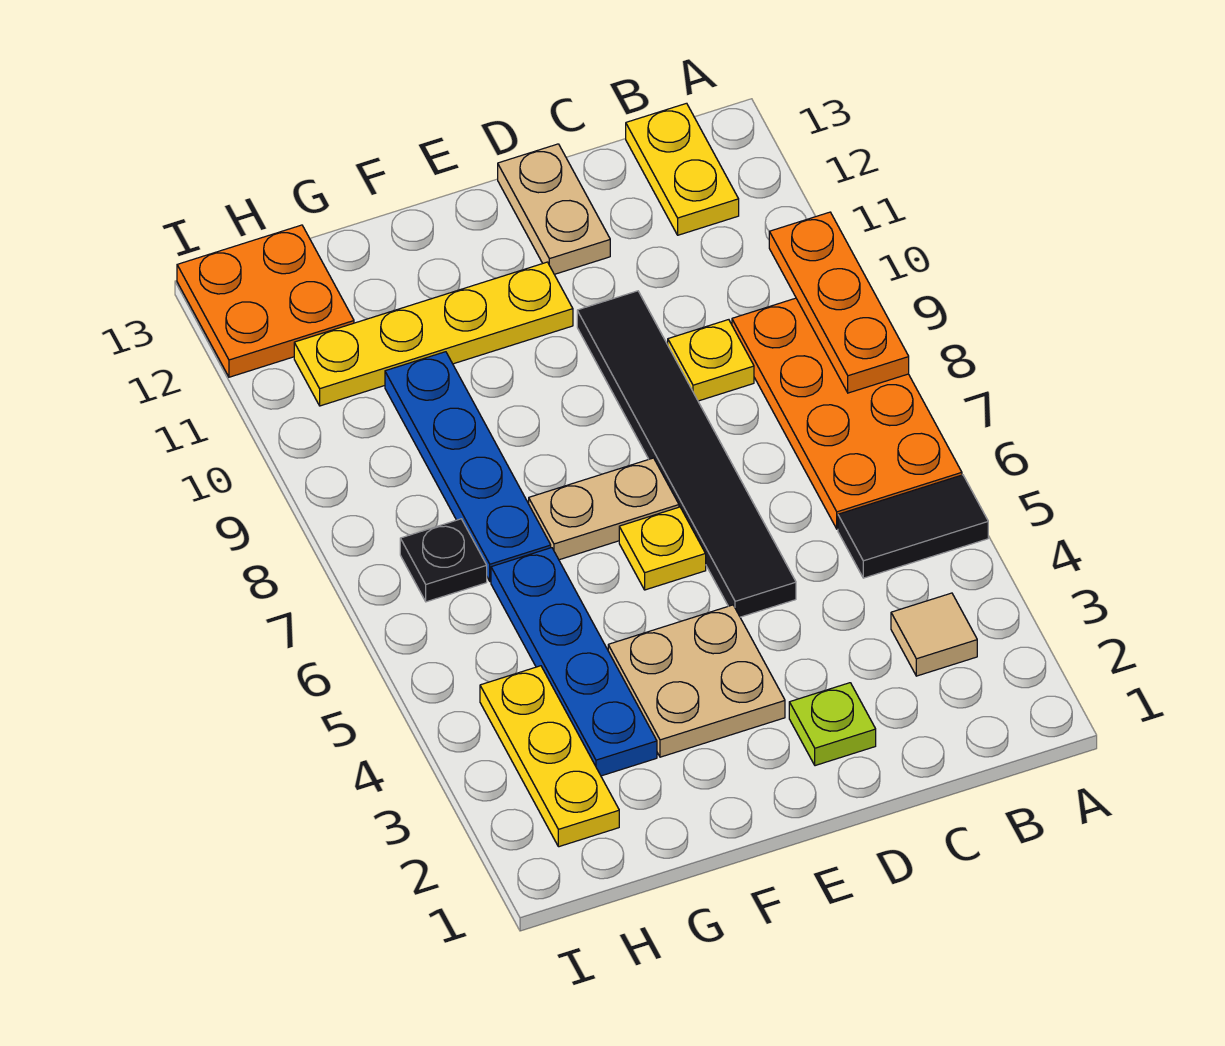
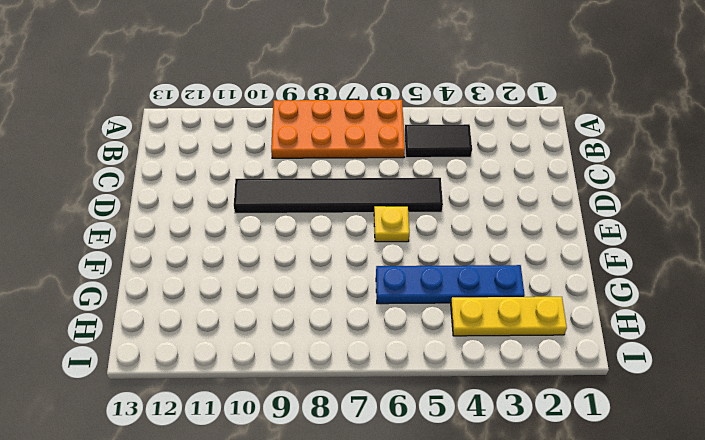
black 1x2 tile [404,124,472,158] -> black 1x2 tile turned to [838,475,988,578]
none -> tan 1x1 tile [891,593,977,676]
none -> yellow 1x2 plate [626,103,739,235]
none -> yellow 1x1 plate [668,320,754,401]

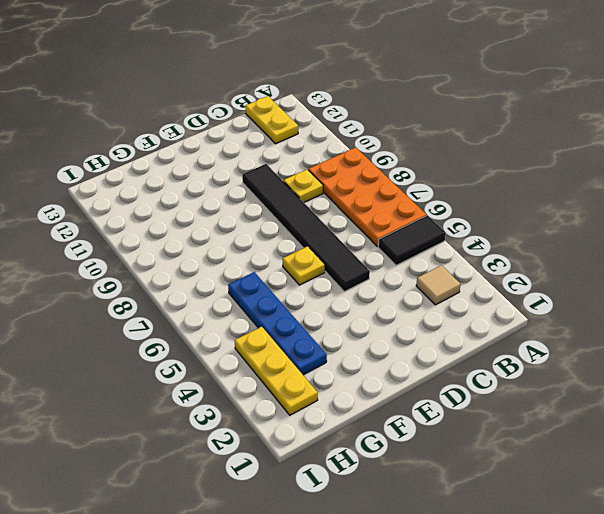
none -> lime 1x1 plate [789,683,876,766]
none -> tan 1x2 plate [498,144,610,274]
none -> tan 2x2 plate [608,605,785,757]

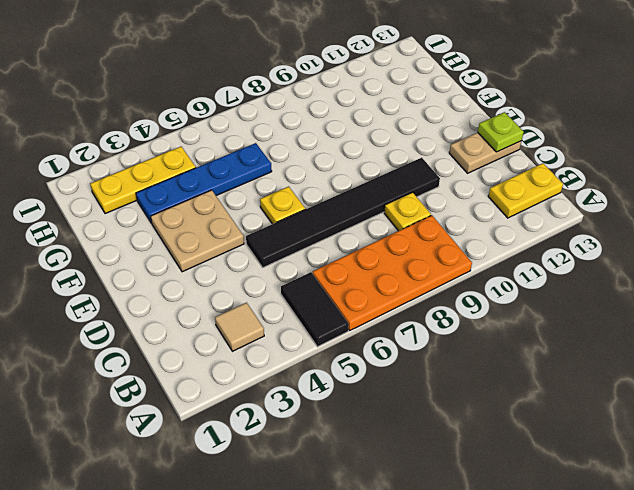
lime 1x1 plate [478,112,524,152] -> lime 1x1 plate moved to [789,683,876,766]
none -> tan 1x2 plate [529,458,679,560]
none -> yellow 1x4 plate [294,262,573,406]
none -> blue 1x4 plate [385,352,551,582]

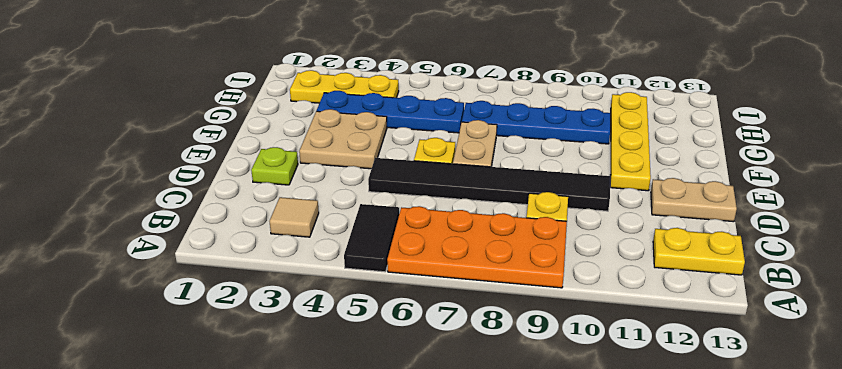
none -> black 1x1 plate [400,519,487,602]
none -> orange 2x2 plate [177,225,354,377]
none -> orange 1x3 plate [769,212,909,393]

